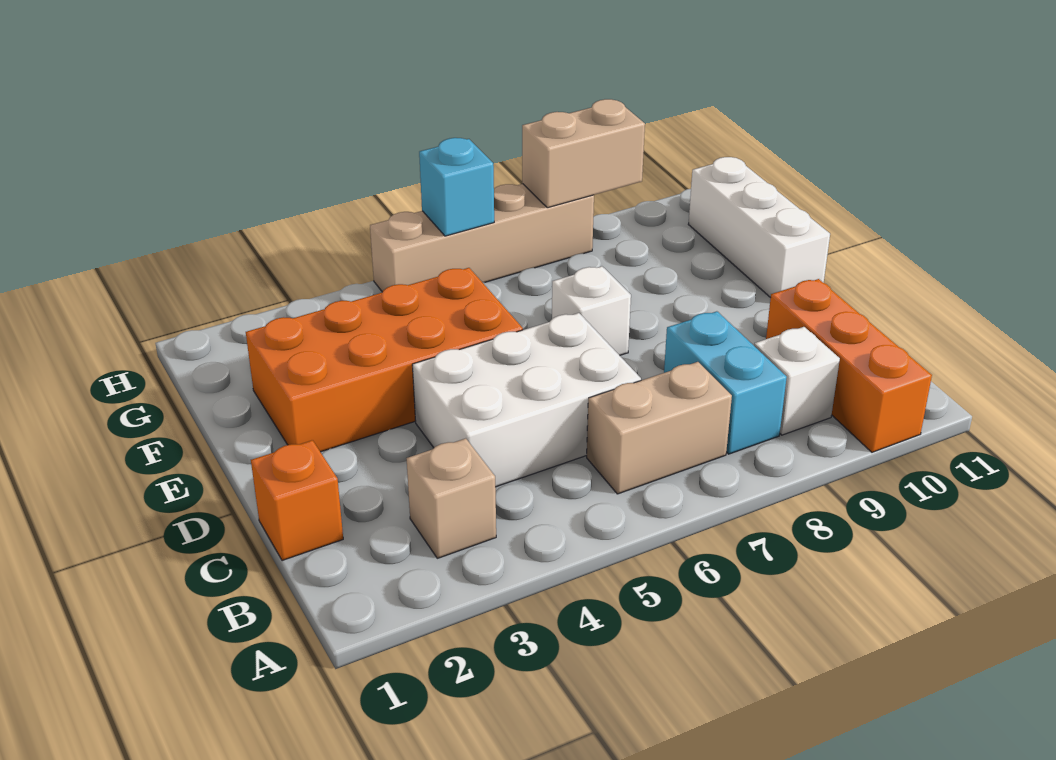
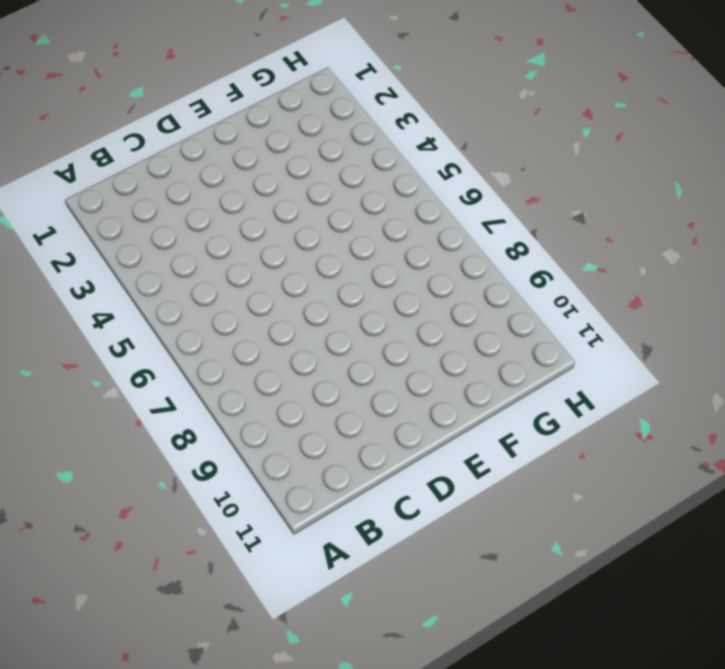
none -> orange 1x3 brick [766,279,932,452]
none -> tan 1x1 brick [407,438,496,558]
none -> tan 1x2 brick [587,362,732,494]

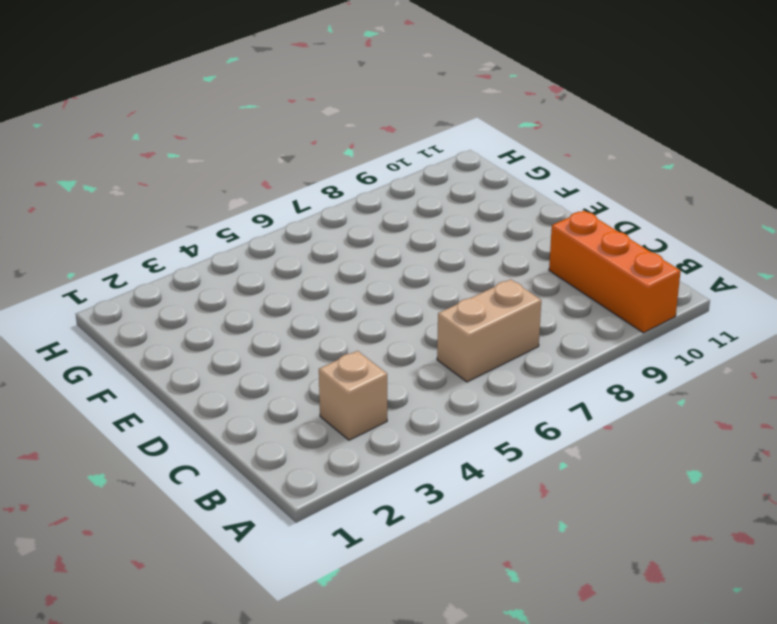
none -> cyan 1x2 brick [664,311,787,454]
none -> white 1x1 brick [754,327,840,435]
none -> orange 1x1 brick [251,440,343,561]

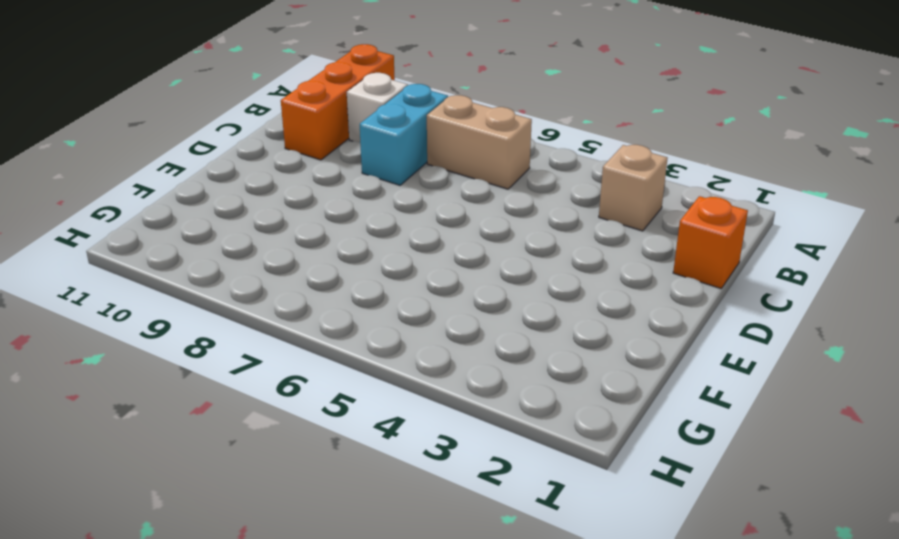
none -> white 2x3 brick [412,313,641,487]
none -> orange 2x4 brick [246,268,523,452]
none -> white 1x1 brick [552,266,631,355]

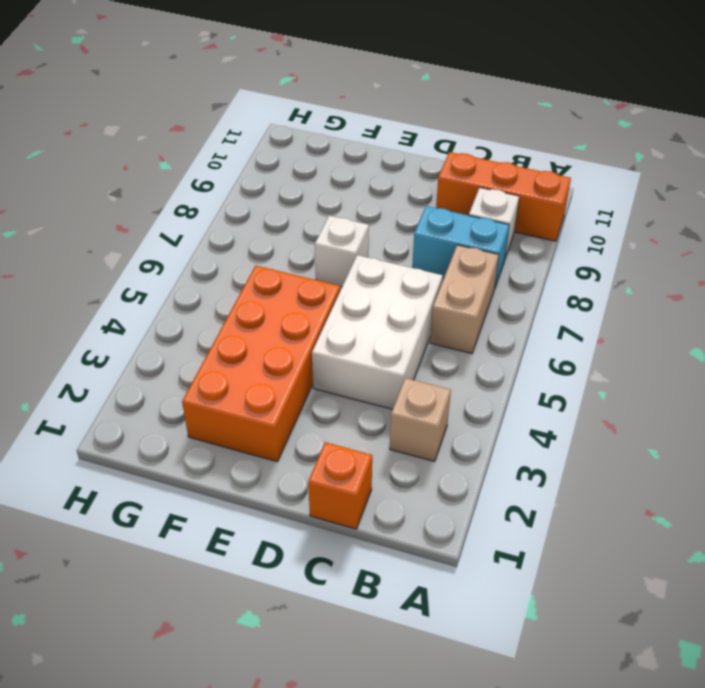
none -> white 1x3 brick [688,157,830,298]
none -> tan 1x4 brick [370,184,594,292]
none -> cyan 1x1 brick [419,138,494,236]

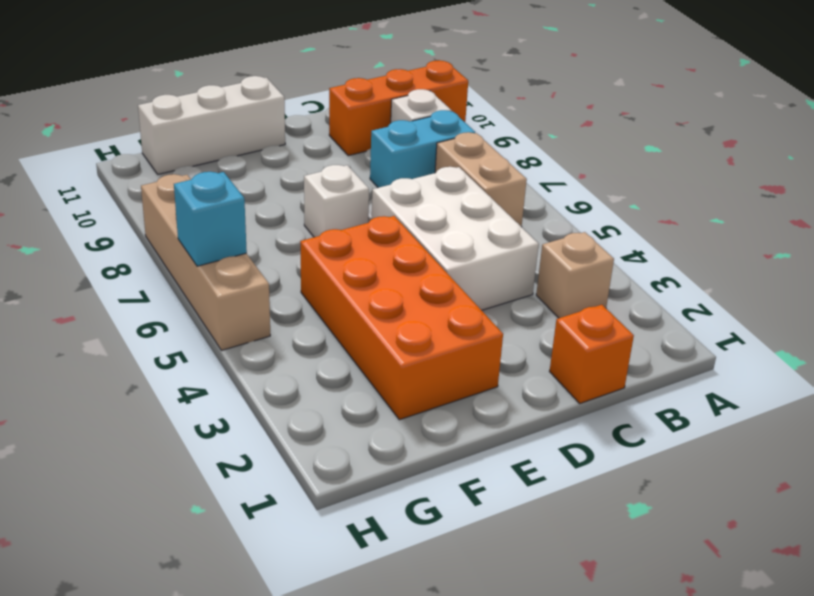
none -> tan 1x2 brick [522,99,645,208]

